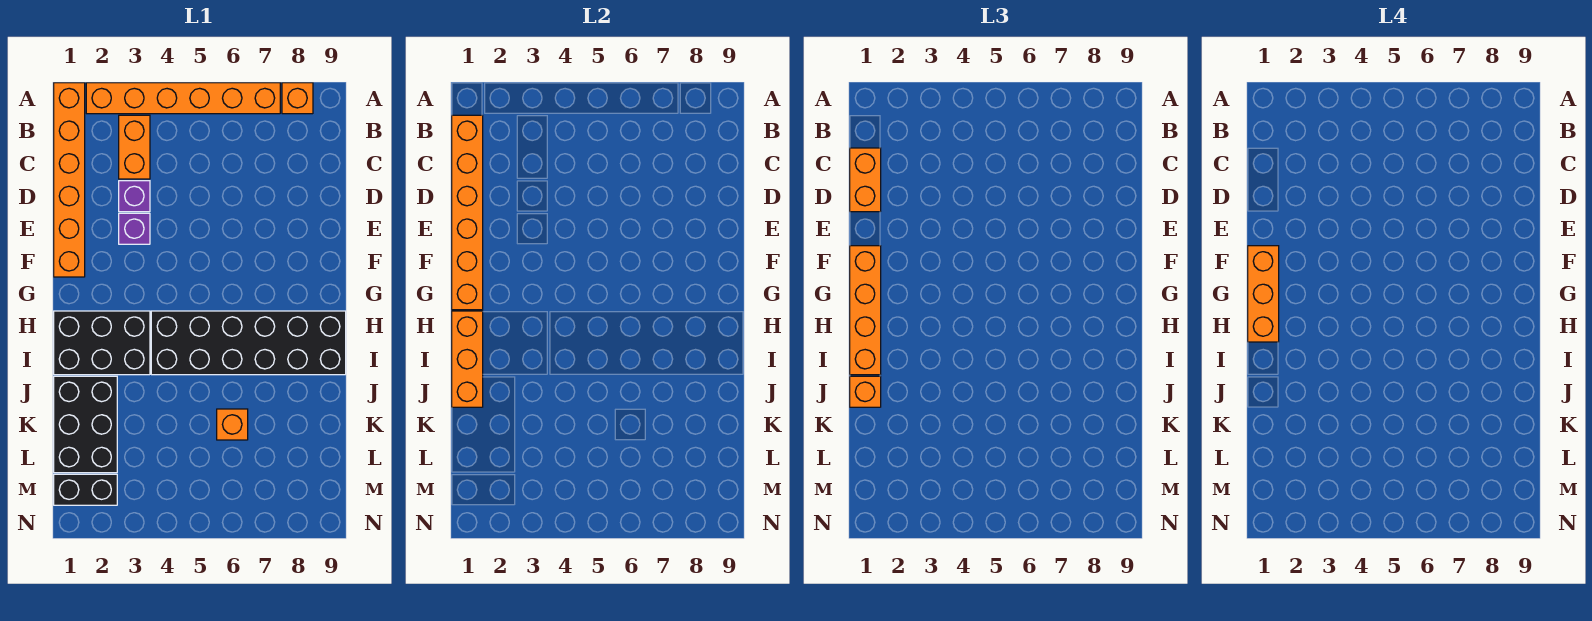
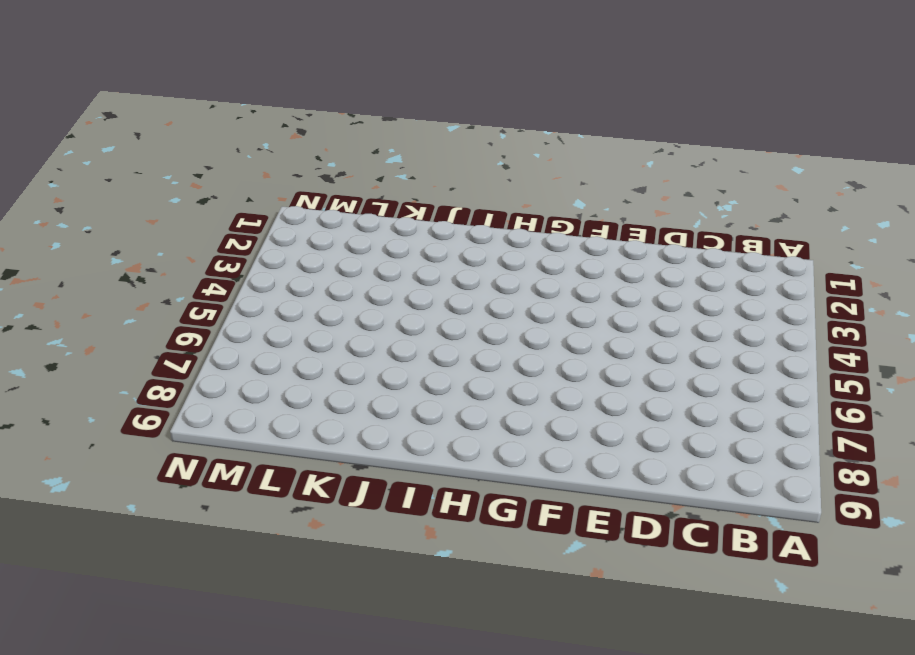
none -> orange 1x6 brick [54,83,85,277]
none -> orange 1x6 brick [86,83,280,114]
none -> orange 1x1 brick [282,83,313,114]

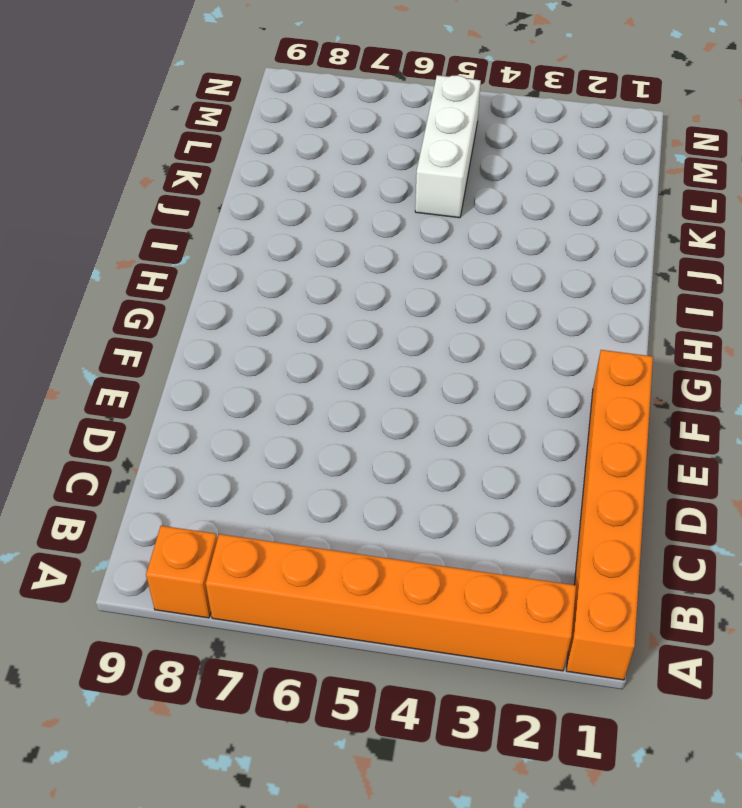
white 1x3 brick [415,75,481,218] -> none
none -> orange 1x2 brick [119,115,150,179]
none -> purple 1x1 brick [119,181,150,212]
none -> purple 1x1 brick [119,213,150,244]

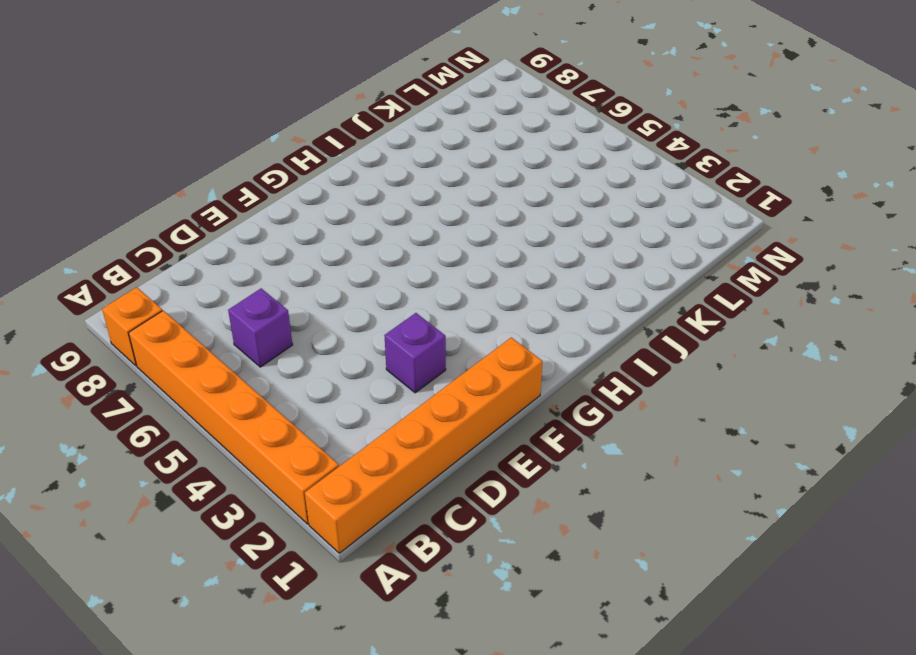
purple 1x1 brick [228,288,293,367] -> purple 1x1 brick moved to [119,181,150,212]
none -> orange 1x2 brick [119,115,150,179]
none -> black 2x3 brick [54,311,150,375]
none -> black 2x6 brick [151,311,346,375]

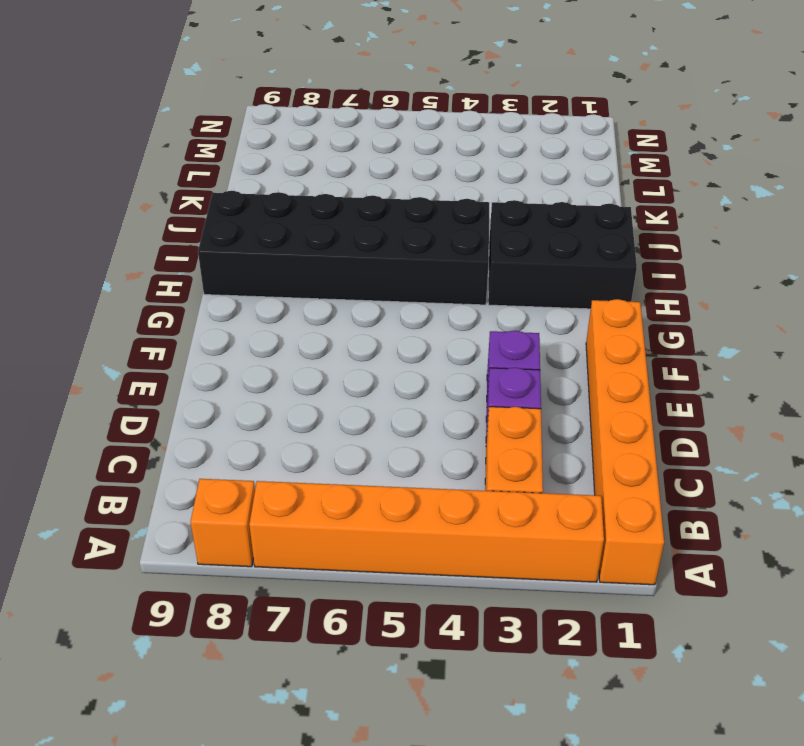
none -> black 2x3 brick [54,376,117,473]
none -> orange 1x1 brick [217,409,248,440]
none -> black 1x2 brick [54,474,117,505]

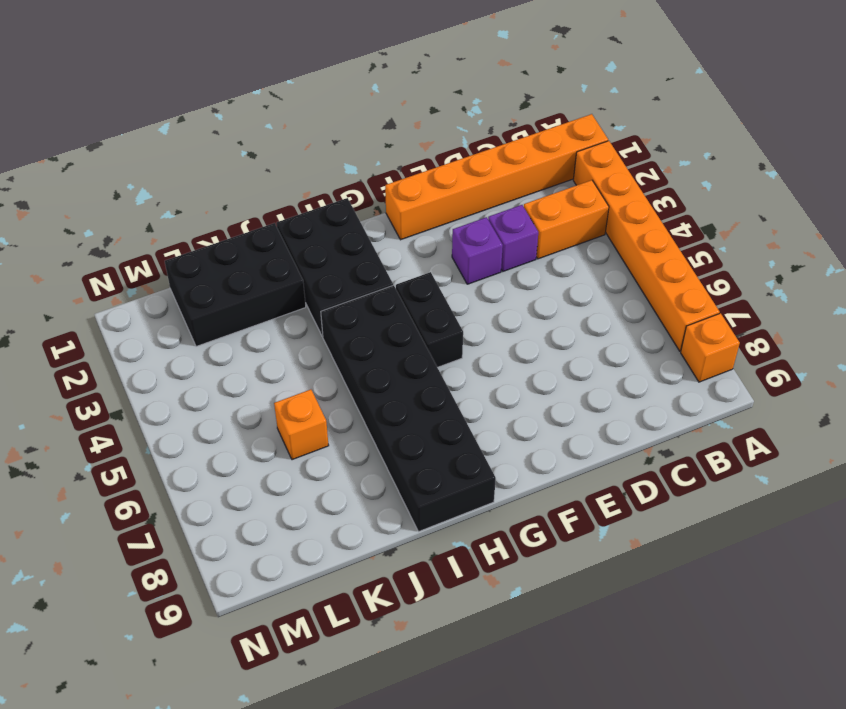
black 1x2 brick [396,272,463,367] -> black 1x2 brick moved to [54,474,117,505]
none -> orange 1x6 brick [452,115,483,310]
none -> orange 1x3 brick [452,311,483,407]
none -> orange 1x2 brick [850,148,881,212]

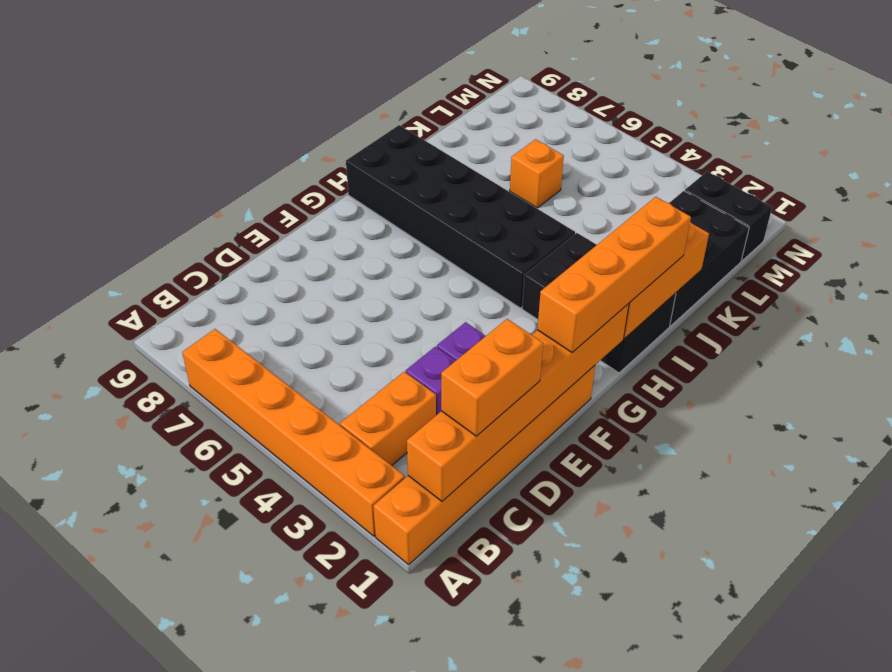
none -> orange 1x1 brick [282,83,313,114]
none -> orange 1x1 brick [850,376,881,407]
none -> orange 1x3 brick [1248,246,1279,342]

